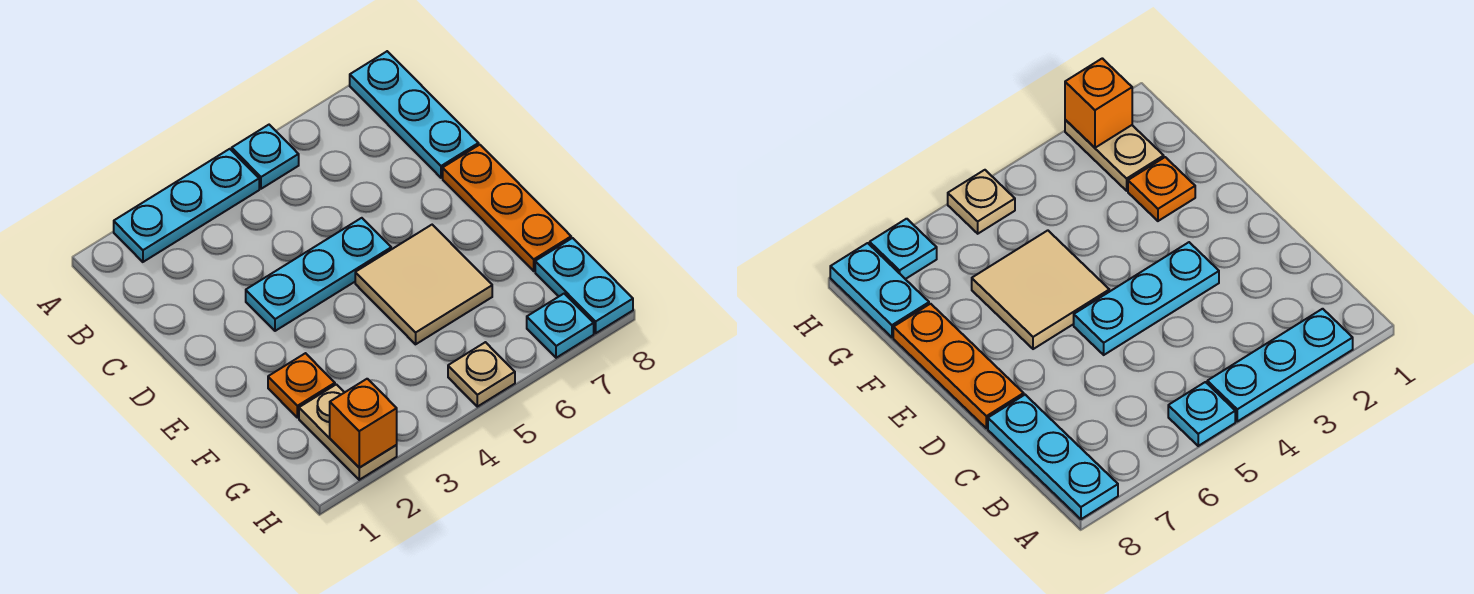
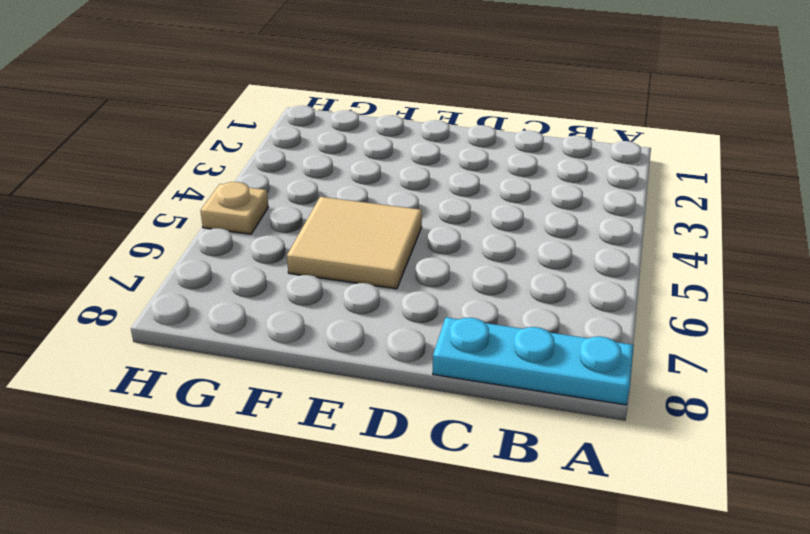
none -> cyan 1x3 plate [114,149,259,262]
none -> cyan 1x1 plate [232,125,299,189]
none -> cyan 1x3 plate [246,218,391,331]

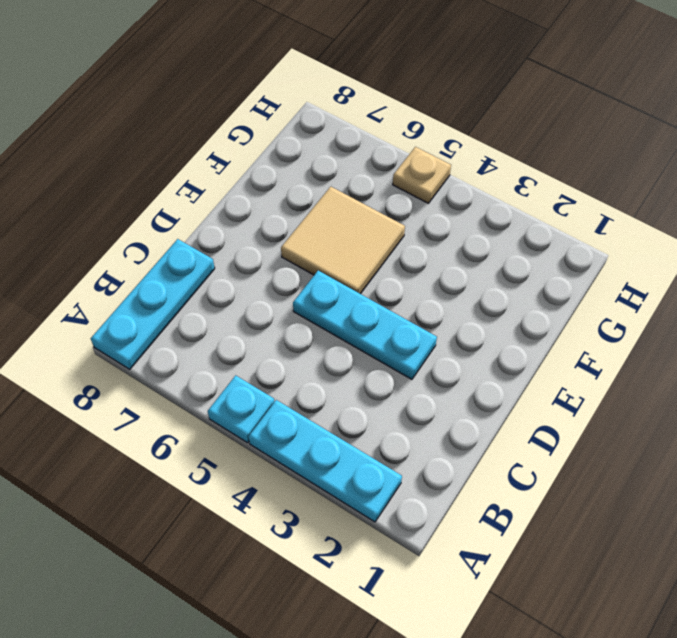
none -> orange 1x3 plate [443,145,571,271]
none -> orange 1x1 plate [268,353,335,418]
none -> tan 1x2 plate [299,384,397,480]

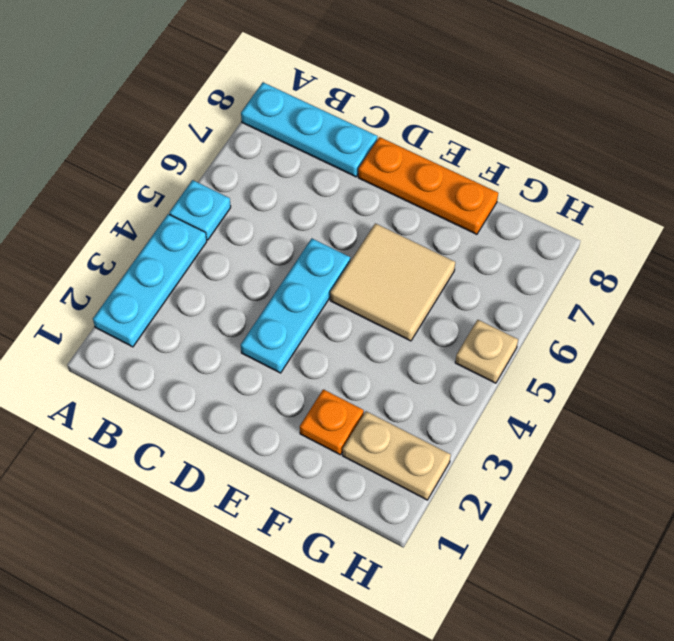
none -> cyan 1x2 plate [535,238,633,333]
none -> cyan 1x1 plate [527,294,594,358]
none -> orange 1x1 brick [330,379,397,468]

